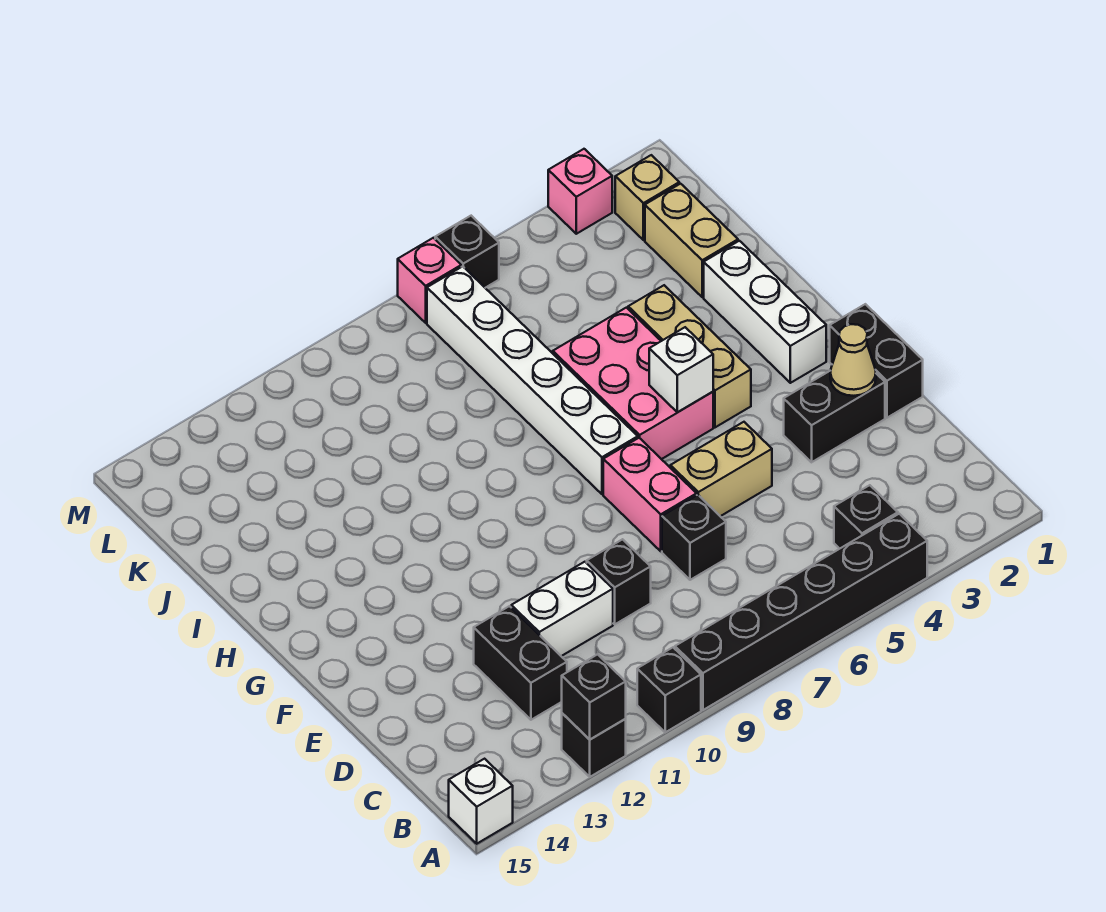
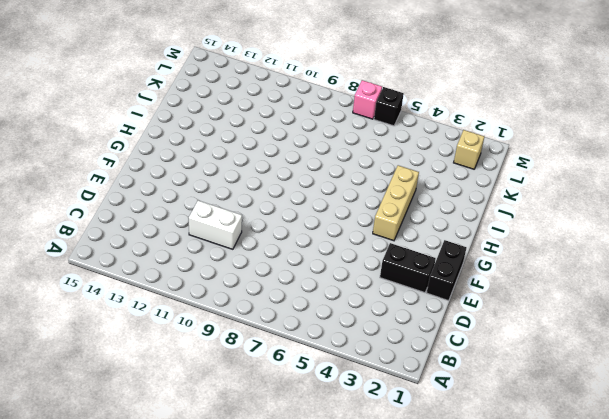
none -> black 1x6 brick [675,514,927,710]
none -> black 1x1 brick [637,648,701,732]
none -> black 1x1 brick [562,713,626,777]

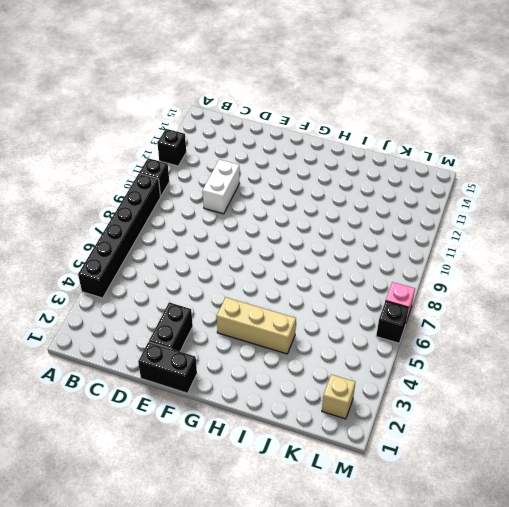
none -> white 1x1 brick [449,759,513,844]
none -> black 1x1 brick [834,485,898,549]
none -> black 1x2 brick [474,606,567,720]

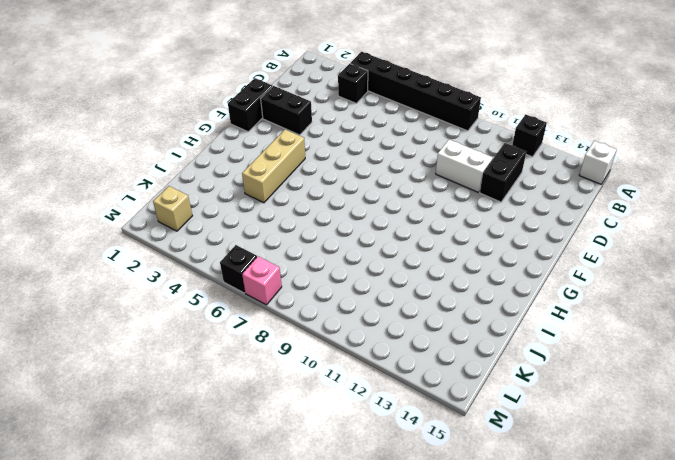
none -> black 1x1 brick [637,648,701,732]
none -> black 1x1 brick [662,495,726,580]
none -> black 1x1 brick [587,539,651,624]

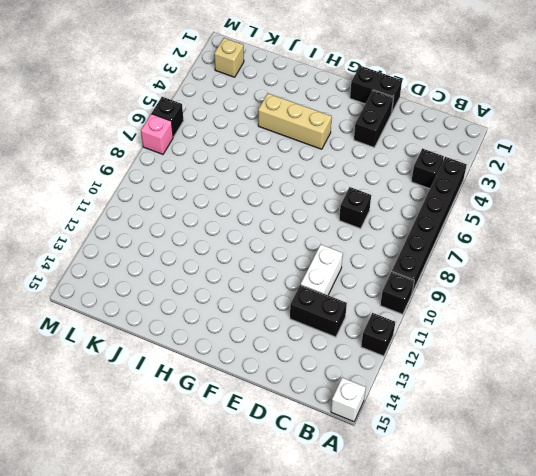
none -> black 1x1 brick [587,539,651,624]
none -> tan 1x2 brick [670,422,772,516]
none -> pink 1x2 brick [603,438,697,551]

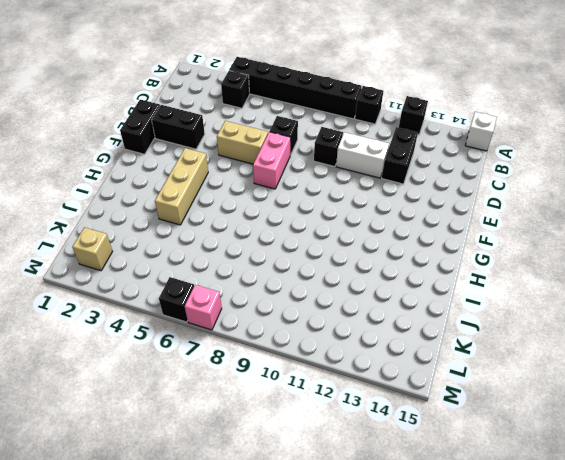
none -> white 1x3 brick [704,241,826,383]
none -> pink 2x3 brick [553,308,713,459]
none -> white 1x6 brick [427,266,638,494]

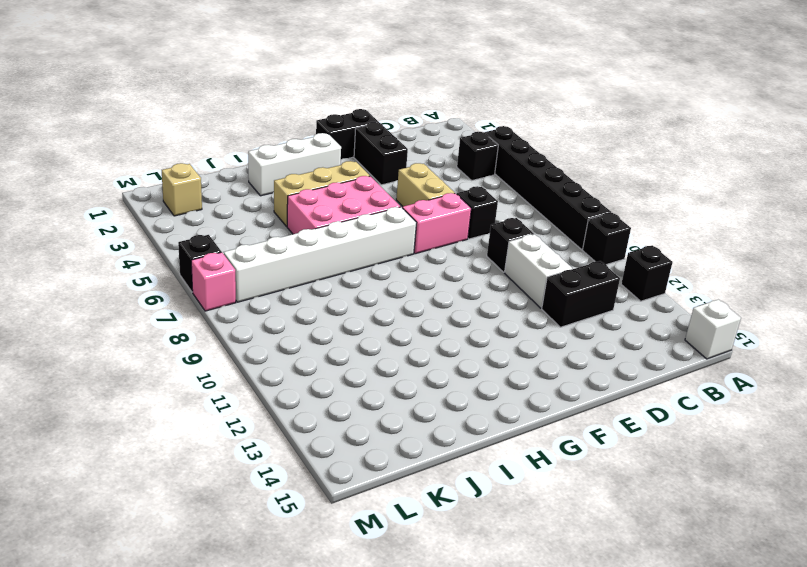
none -> tan 1x2 brick [645,184,738,297]
none -> pink 1x1 brick [548,149,612,234]
none -> black 1x1 brick [562,654,626,739]

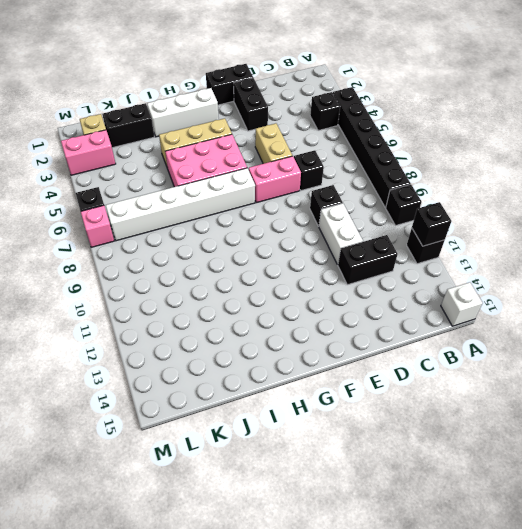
black 1x2 brick [102,103,154,148] -> tan 1x2 brick [645,184,738,297]
pink 1x2 brick [61,130,116,175] -> pink 1x1 brick [548,149,612,234]
none -> tan 1x1 cone [830,324,876,396]
none -> white 1x1 brick [649,327,713,412]

